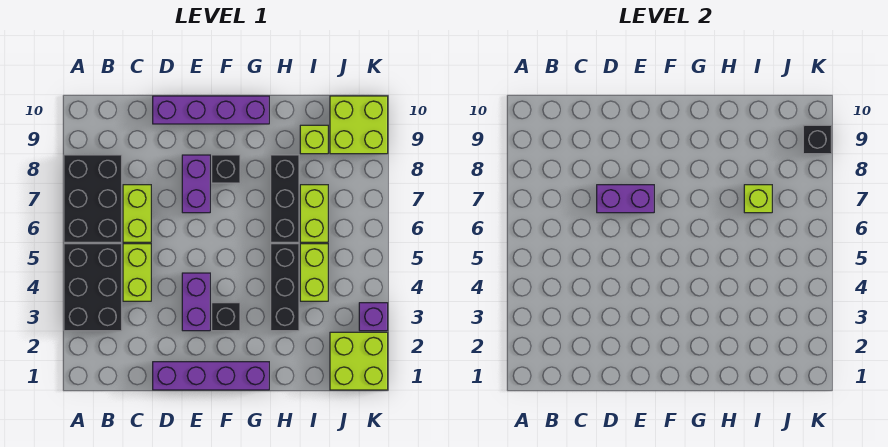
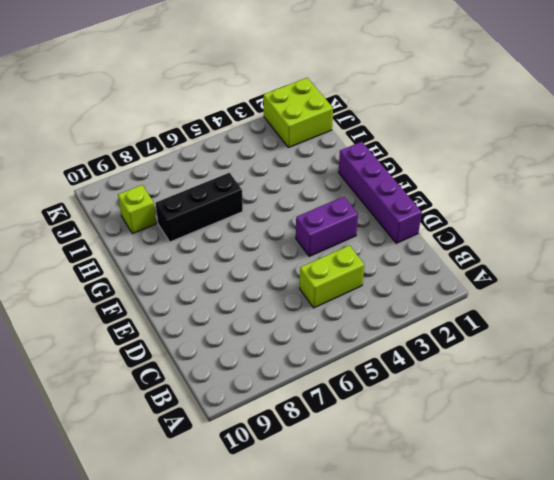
none -> black 2x3 brick [64,244,122,331]
none -> black 2x3 brick [64,155,122,242]
none -> lime 1x2 brick [123,185,151,242]

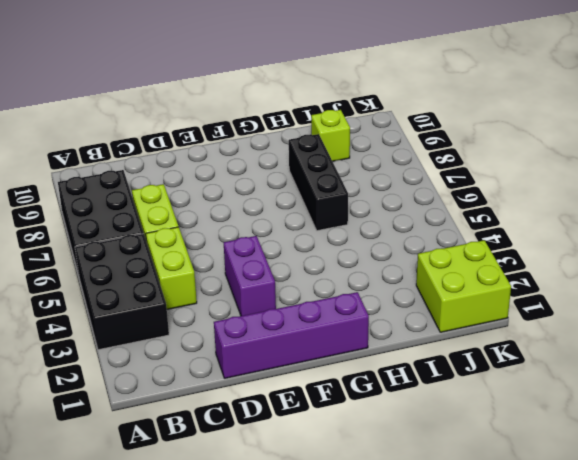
none -> purple 1x4 brick [153,96,269,124]
none -> purple 1x2 brick [182,155,210,213]
none -> black 1x1 brick [212,303,240,331]

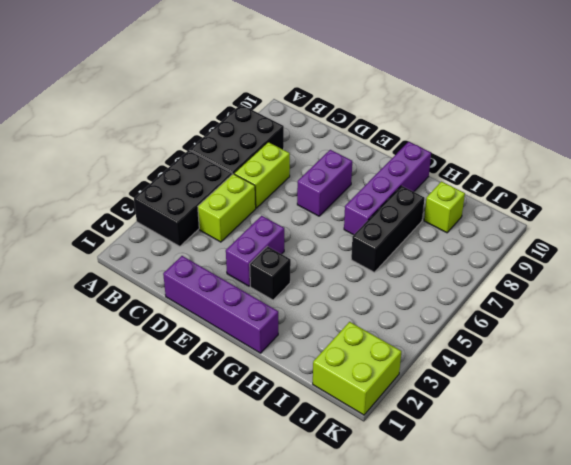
purple 1x4 brick [344,142,431,235] -> purple 1x4 brick turned to [153,96,269,124]
none -> black 1x1 brick [212,155,240,183]
none -> black 1x3 brick [271,244,299,331]
none -> lime 1x2 brick [300,244,328,301]

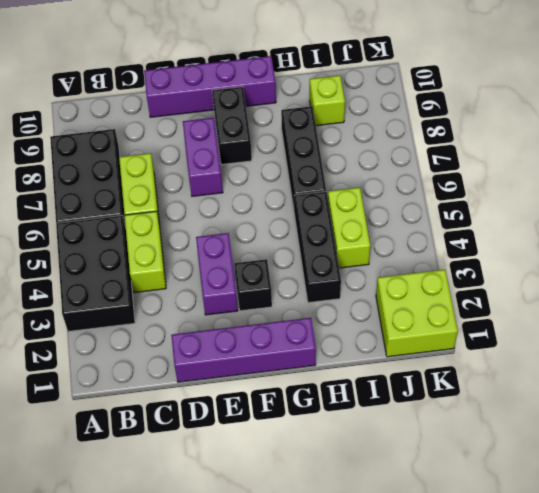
black 1x2 brick [212,87,252,165] -> black 1x1 brick [212,155,240,183]
none -> lime 1x2 brick [300,185,328,242]
none -> lime 2x2 brick [330,96,388,154]
none -> purple 1x1 brick [359,303,388,331]

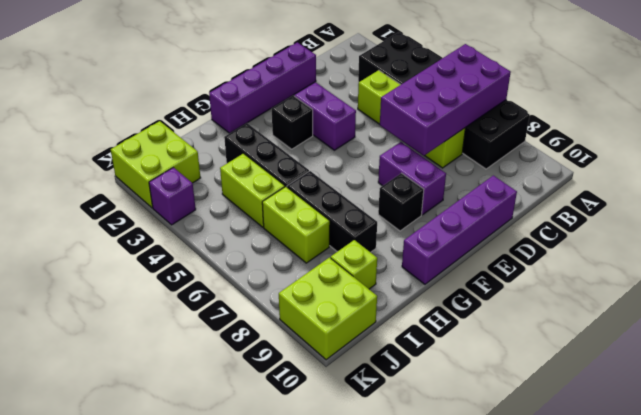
purple 2x4 brick [380,44,511,156] -> purple 1x2 brick [597,185,654,213]
none -> lime 1x1 brick [744,185,772,213]
none -> black 1x1 brick [803,125,832,154]

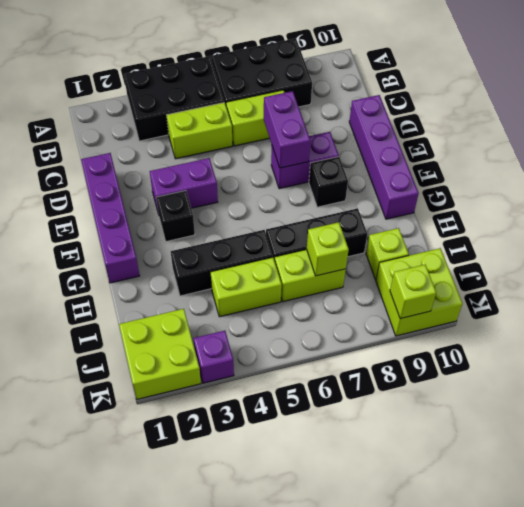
lime 1x1 brick [390,265,436,319] -> black 1x1 brick [803,125,832,154]

